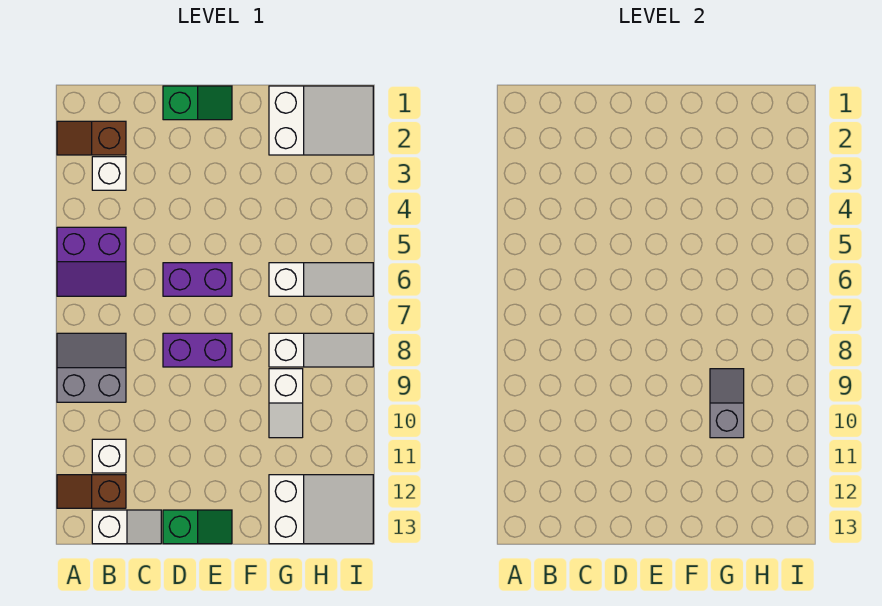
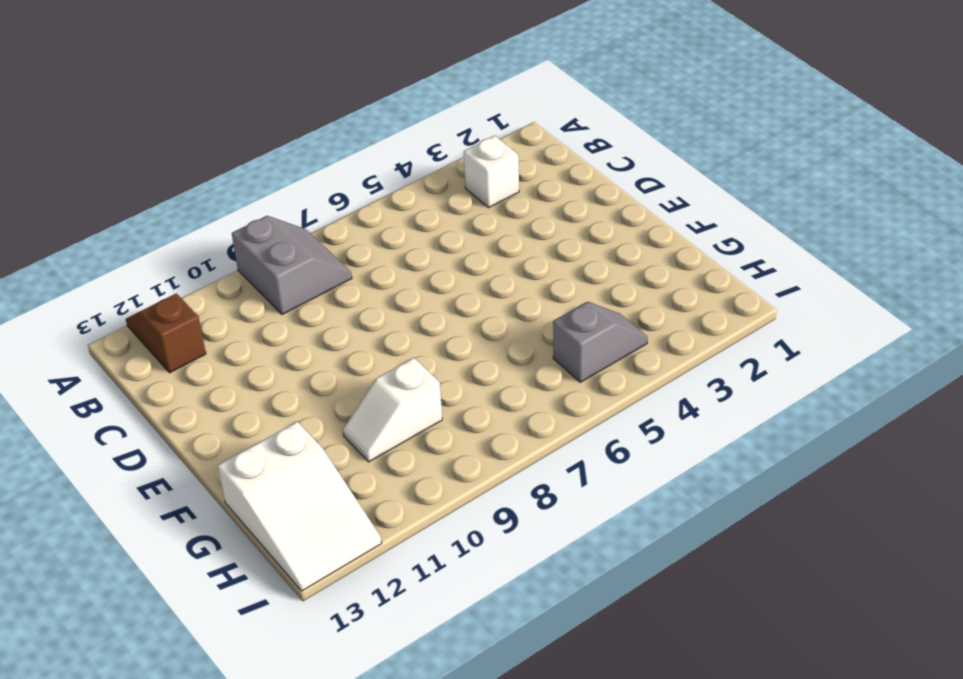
grey 1x2 slope [553,302,648,382] -> grey 1x2 slope moved to [710,369,744,438]
none -> brown 1x2 slope [57,121,126,155]
none -> purple 2x2 slope [57,227,126,296]
none -> white 1x1 brick [92,439,126,473]

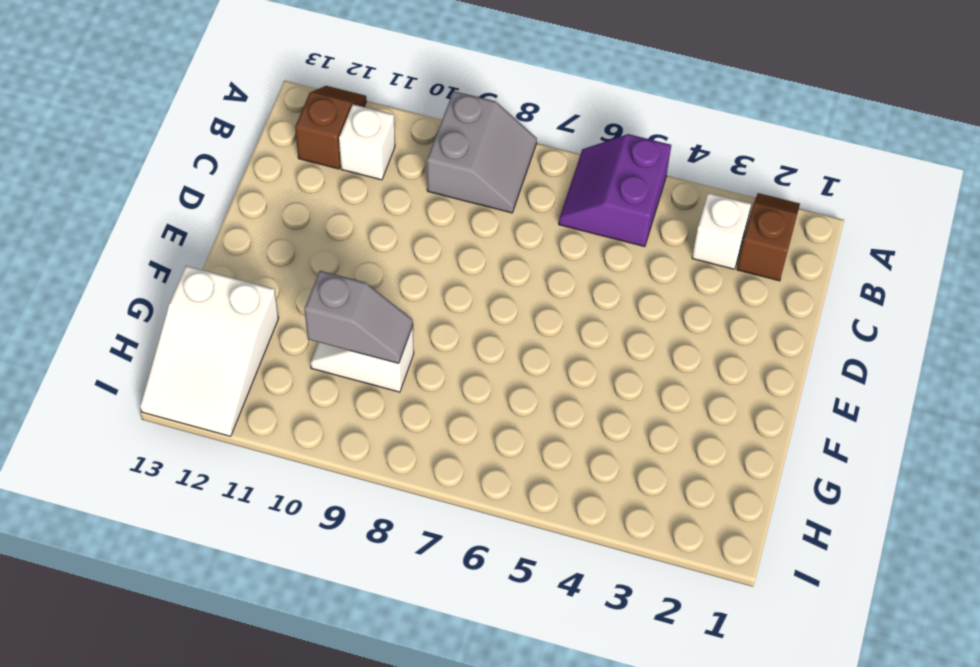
none -> white 1x2 slope [92,510,161,544]
none -> green 1x2 slope [163,86,232,120]
none -> purple 1x2 brick [163,263,232,296]

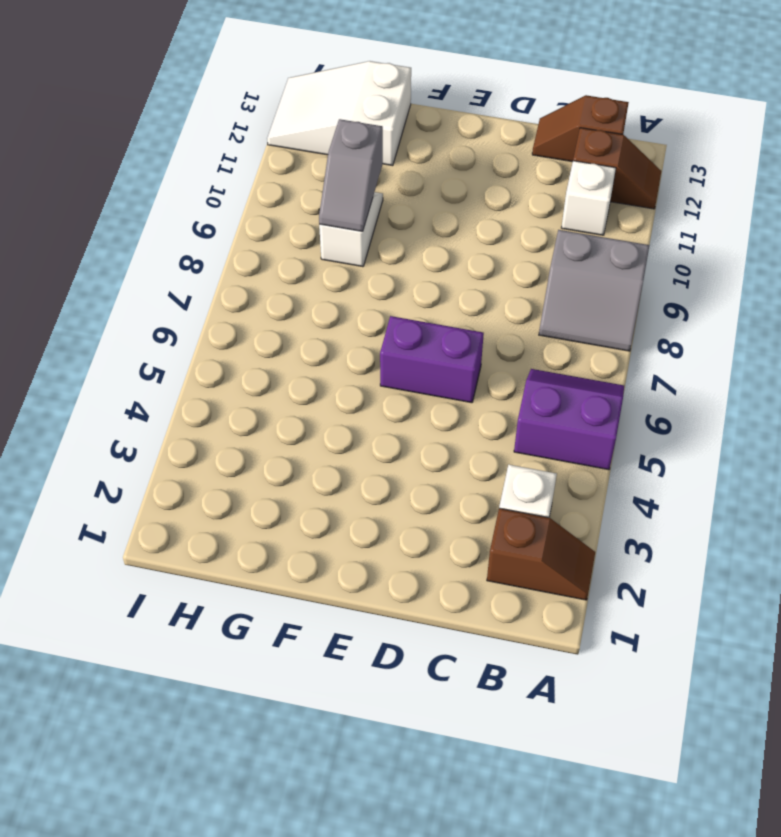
brown 1x2 slope [532,95,629,162] -> white 1x2 slope [92,510,161,544]
none -> green 1x2 slope [163,86,232,120]
none -> purple 1x2 brick [163,333,232,367]
none -> green 1x2 slope [163,510,232,544]

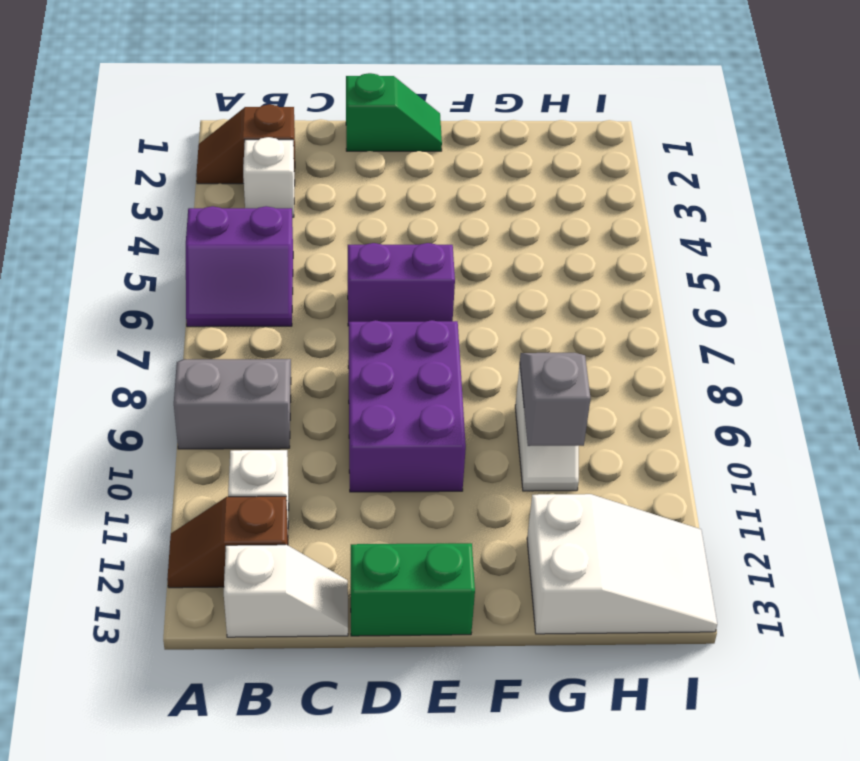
purple 2x3 brick [348,320,466,492] -> purple 1x2 brick [163,333,232,367]
green 1x2 brick [351,543,475,636] -> green 1x2 slope [163,510,232,544]
none -> white 2x3 slope [269,86,373,155]
none -> white 1x3 slope [269,263,373,296]
none -> white 1x3 slope [269,333,373,367]

